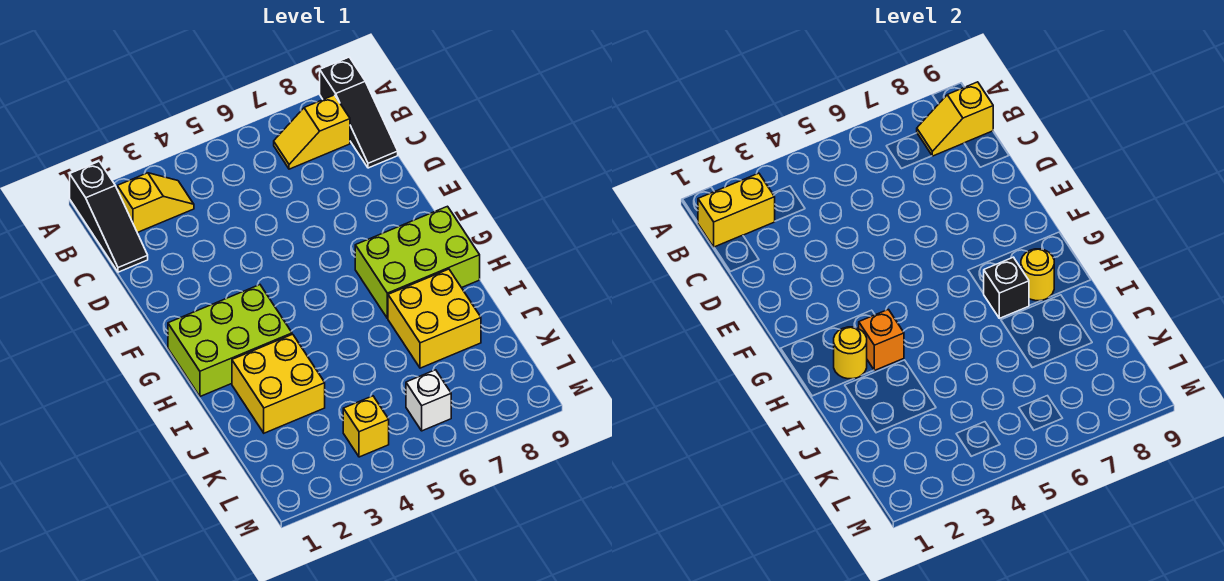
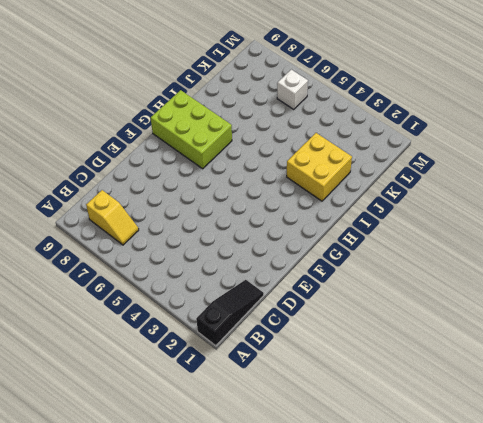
none -> black 1x3 slope [320,57,398,168]
none -> yellow 1x2 slope [117,173,194,233]
none -> lime 2x3 brick [168,285,292,397]

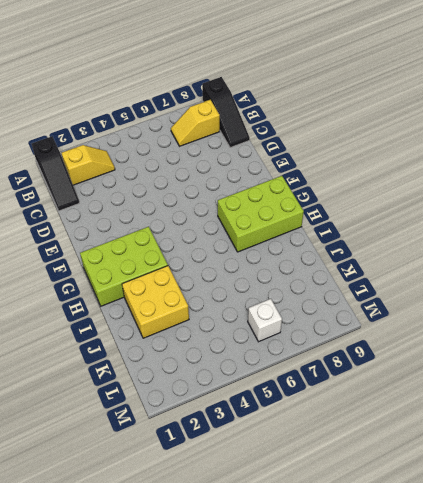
none -> yellow 2x2 brick [388,269,481,368]
none -> yellow 1x1 brick [343,396,389,457]
none -> yellow 1x2 brick [698,173,775,247]

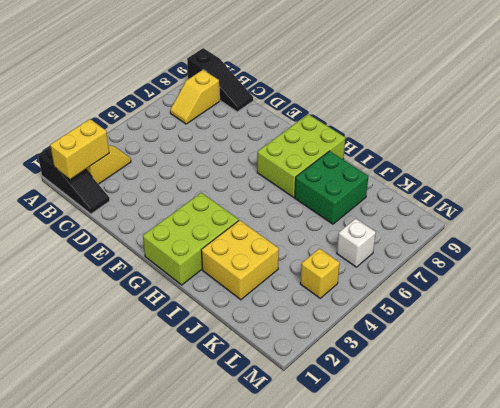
green 2x2 brick [295,151,368,224] -> yellow 2x2 brick [388,269,481,368]
none -> yellow 1x2 slope [917,82,993,156]
none -> yellow 1x1 round brick [834,327,867,379]
none -> orange 1x1 brick [859,309,904,371]

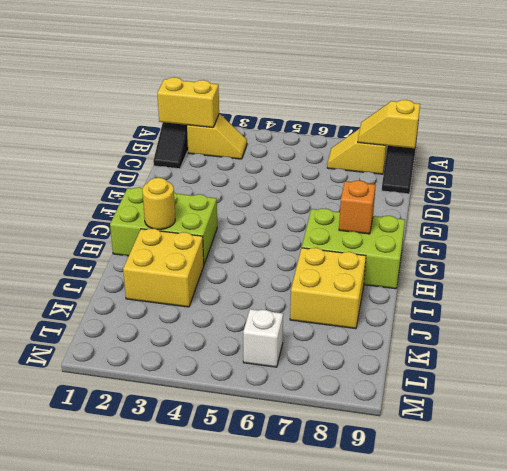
orange 1x1 brick [339,180,376,234] -> orange 1x1 brick moved to [859,309,904,371]
none -> yellow 1x1 brick [343,396,389,457]
none -> black 1x1 brick [984,257,1029,318]
none -> yellow 1x1 round brick [1021,249,1054,301]

